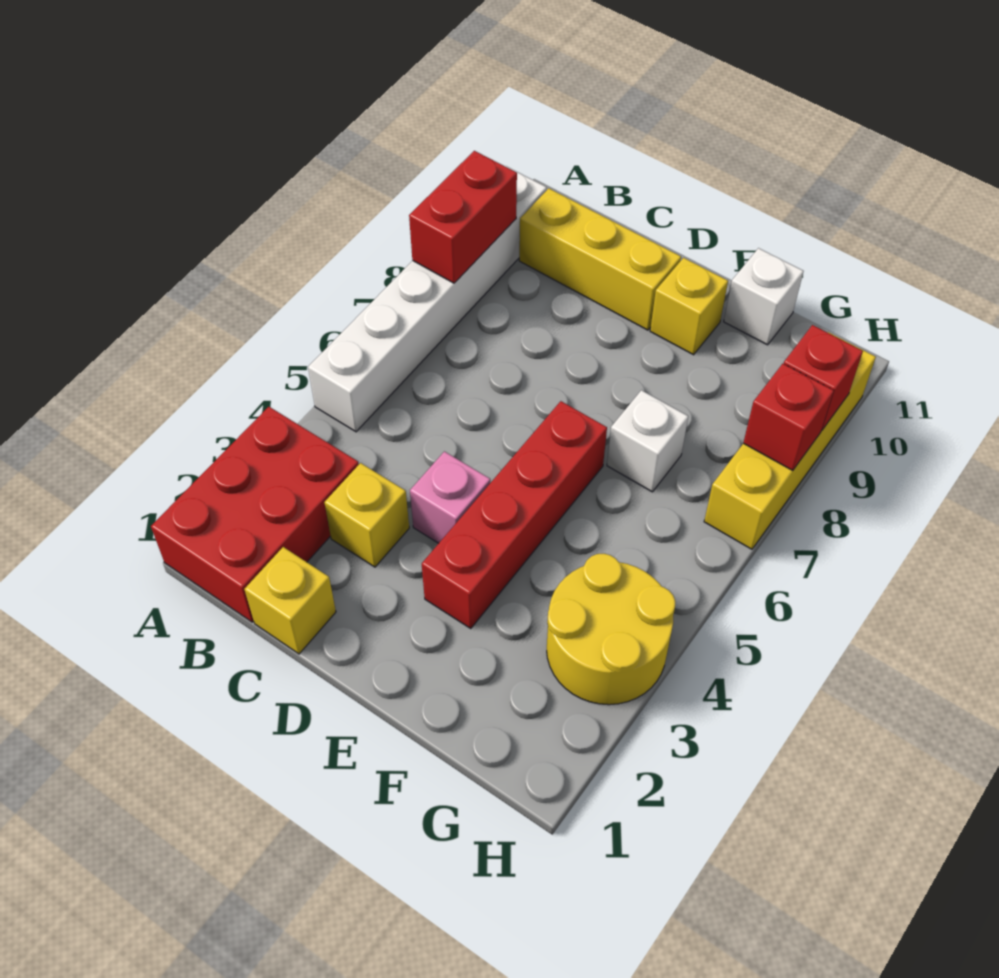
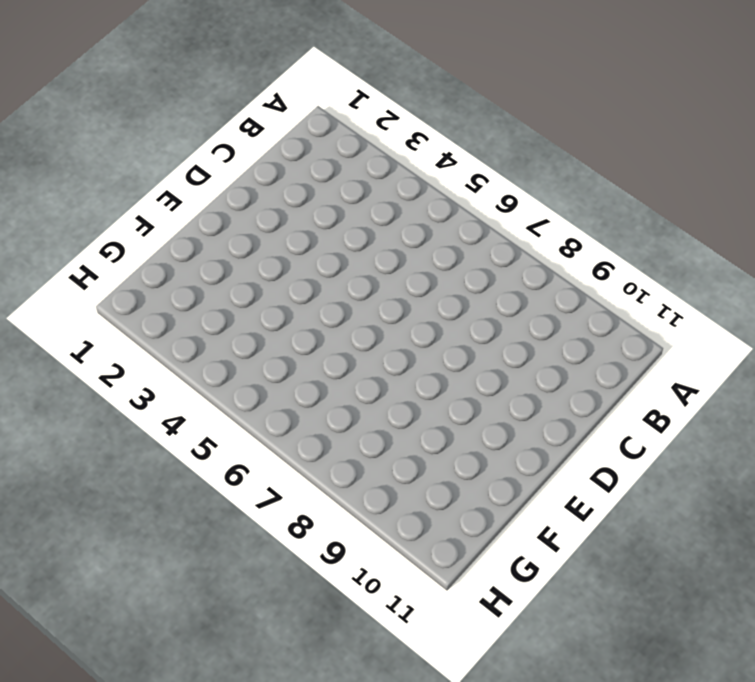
none -> red 2x3 brick [151,407,359,622]
none -> white 1x6 brick [308,166,547,432]
none -> yellow 1x3 brick [519,188,681,330]

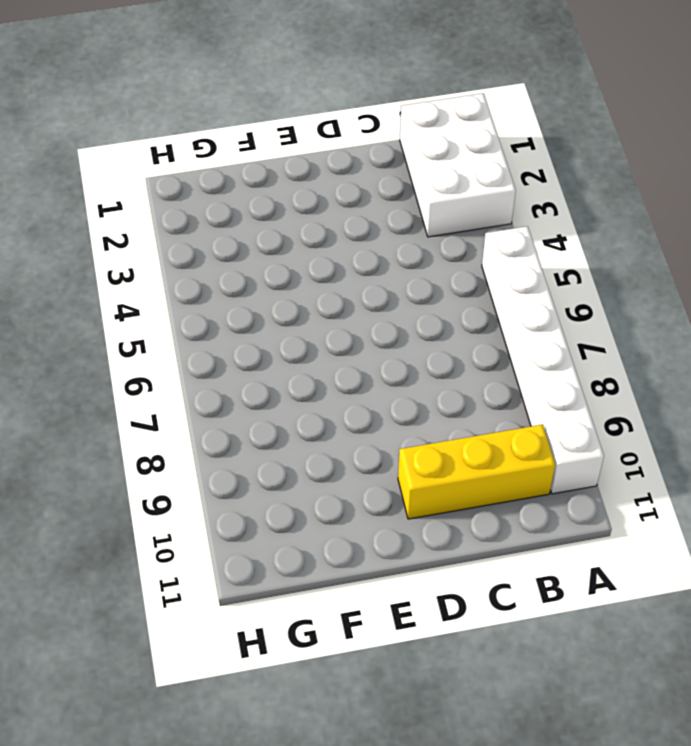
white 2x3 brick [400,93,516,237] -> red 2x3 brick [151,407,359,622]
none -> yellow 1x1 brick [244,547,336,654]
none -> yellow 1x1 brick [324,463,409,567]
none -> pink 1x1 brick [410,451,490,543]

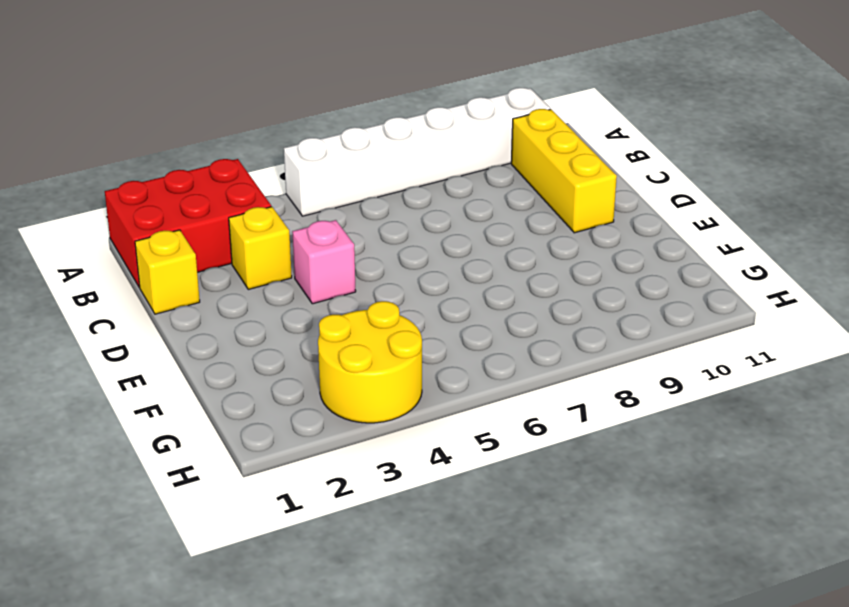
none -> red 1x4 brick [422,401,607,628]
none -> yellow 1x1 brick [650,258,728,355]
none -> white 1x1 brick [607,390,688,492]

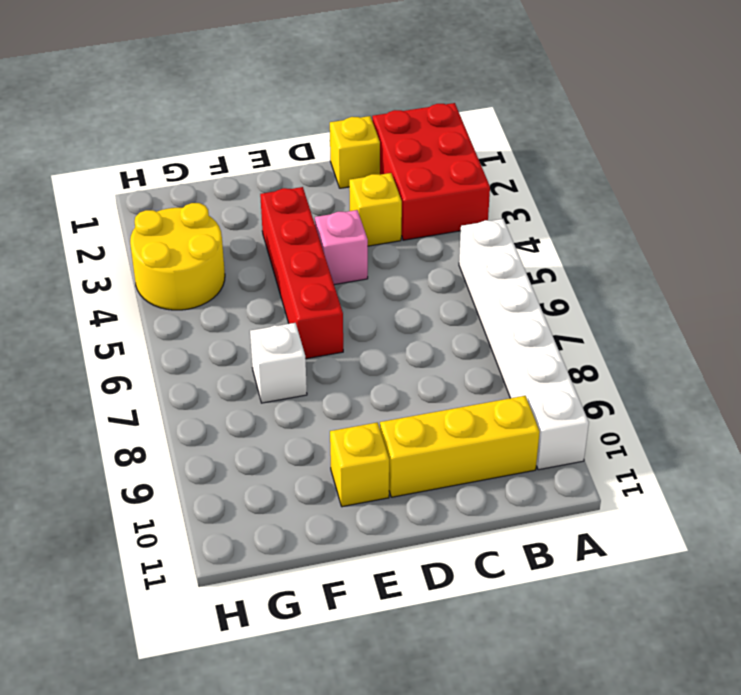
none -> white 1x1 brick [724,248,803,345]
none -> yellow 1x4 brick [704,332,876,549]
none -> red 1x2 brick [409,151,517,283]

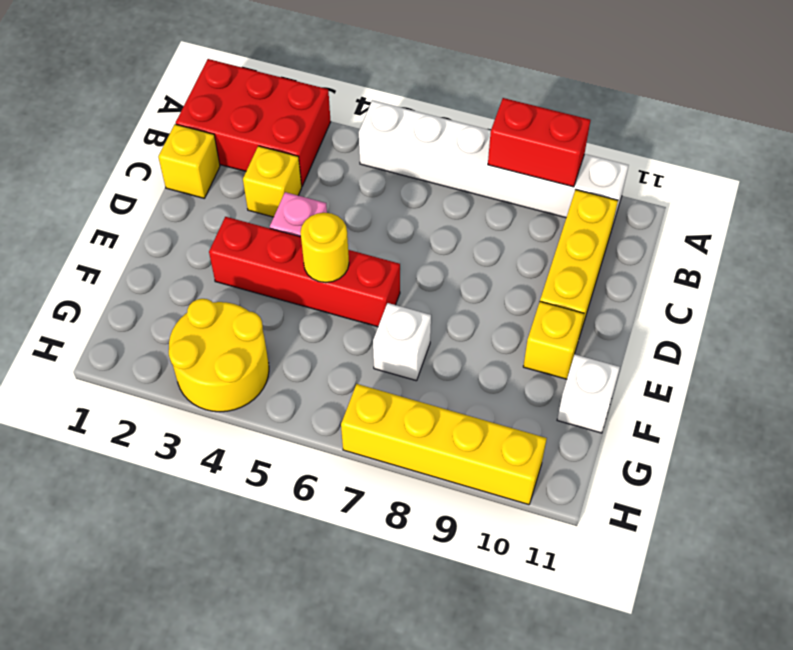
yellow 1x1 round brick [301,213,349,283] -> none
none -> red 1x1 brick [743,364,834,471]
none -> red 1x1 brick [784,325,863,430]

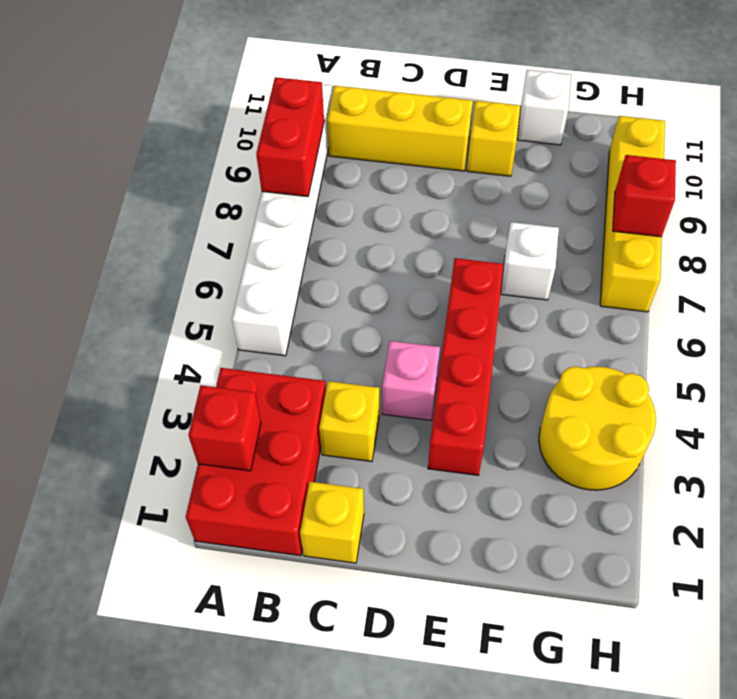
red 1x1 brick [189,385,261,471] -> red 1x1 brick moved to [784,325,863,430]

